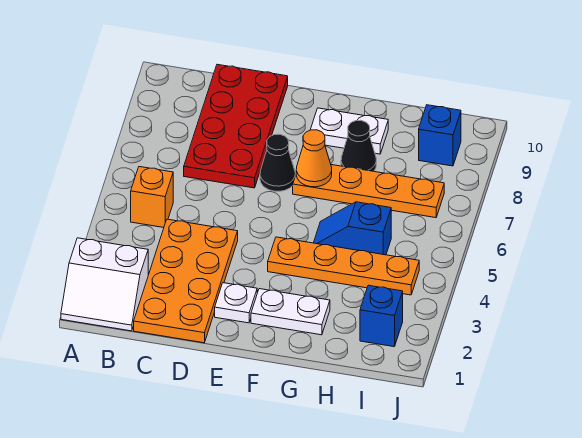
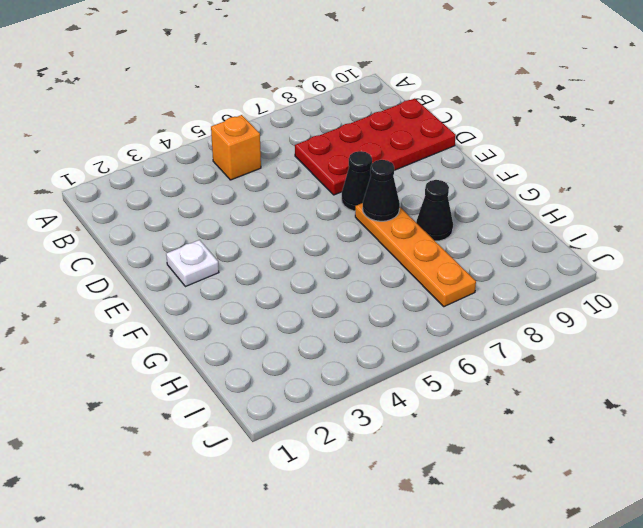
black 1x1 cone [363,160,400,221] -> orange 1x1 cone [296,130,332,187]
none -> white 2x2 slope [61,238,148,331]
none -> orange 2x4 plate [134,219,238,343]
none -> white 1x2 plate [251,289,330,335]

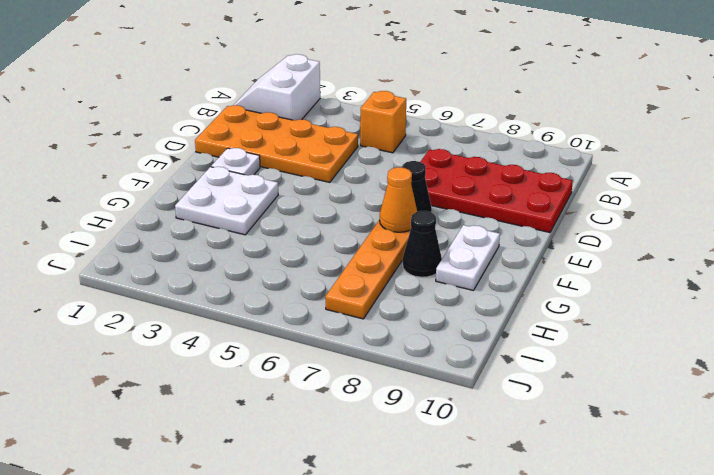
white 2x2 plate [175,167,278,235] -> white 1x2 plate [251,289,330,335]
none -> orange 1x4 plate [268,237,419,295]
none -> blue 1x2 slope [314,202,391,255]
none -> blue 1x1 brick [360,285,403,347]

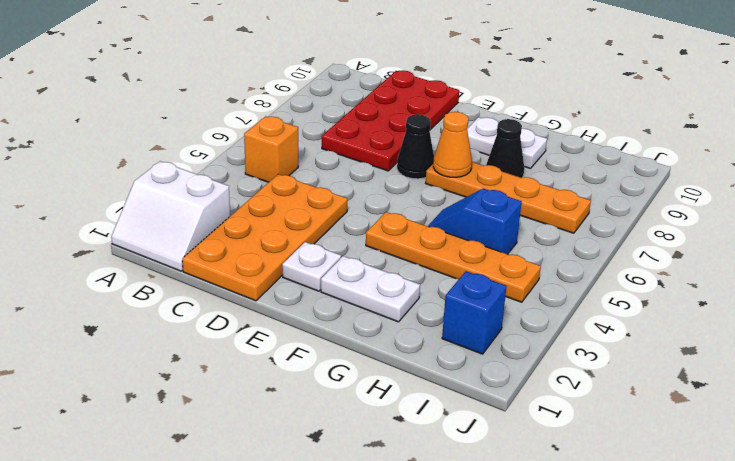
none -> blue 1x1 brick [419,105,461,166]

